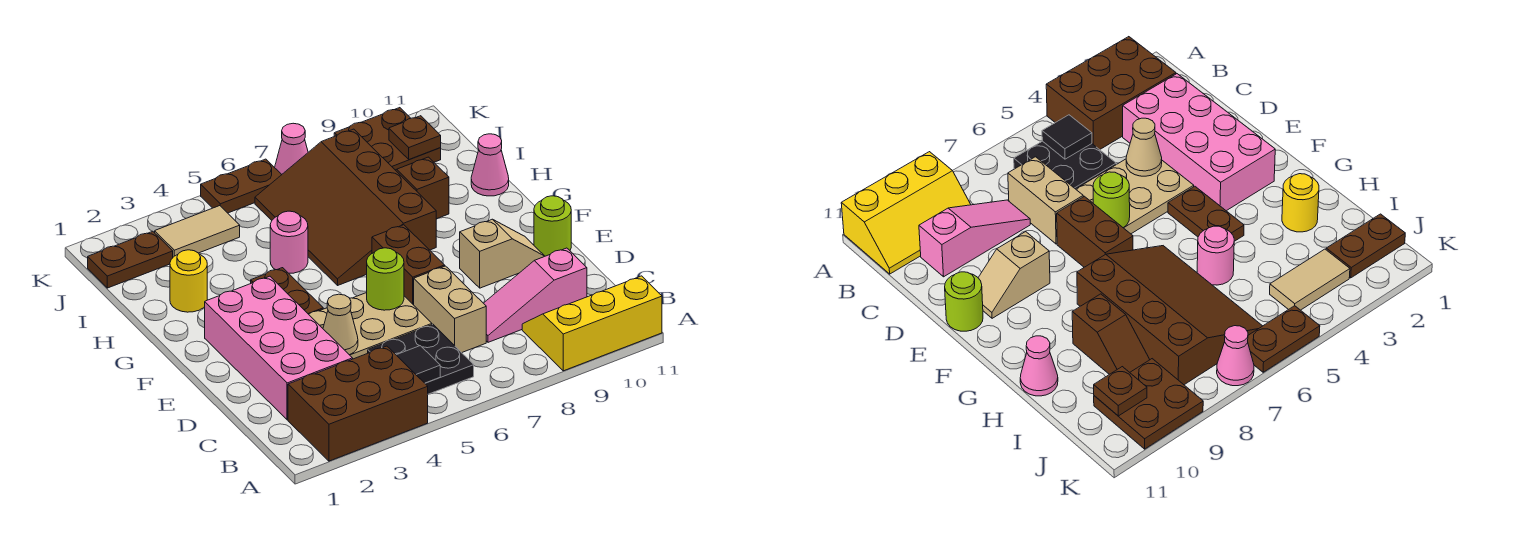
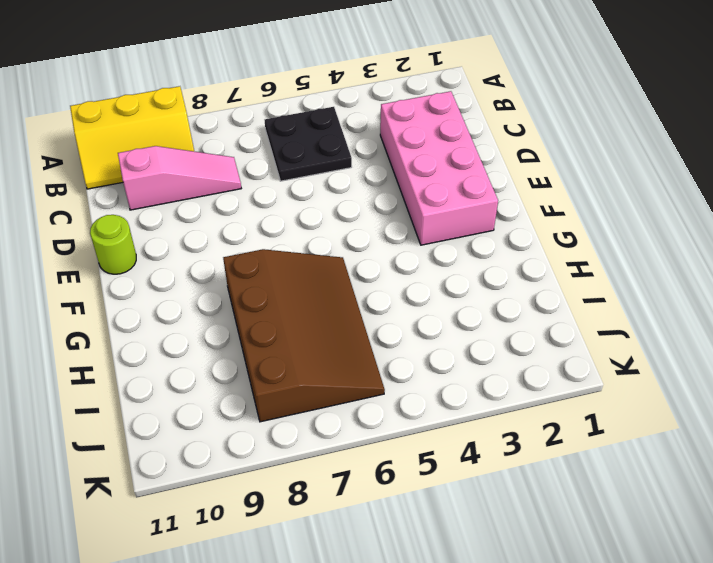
none -> brown 2x3 brick [288,346,428,461]
none -> tan 1x2 brick [414,266,486,353]
none -> tan 2x3 plate [309,293,432,359]

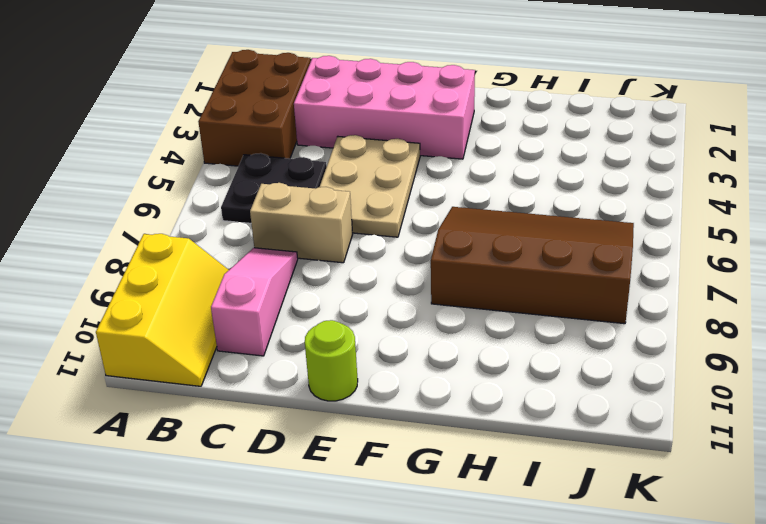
none -> brown 1x2 brick [372,225,445,305]
none -> tan 1x2 slope [460,219,545,288]
none -> brown 1x2 plate [251,268,323,314]

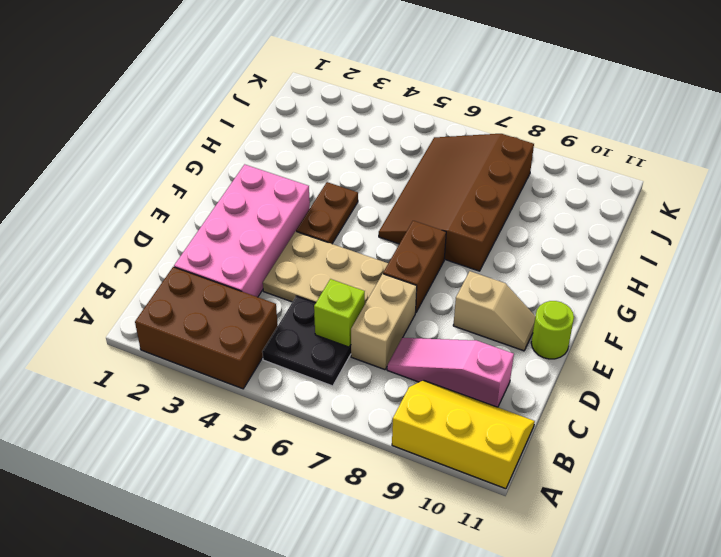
lime 1x1 brick [314,279,365,347] -> none
none -> yellow 1x1 round brick [170,250,207,312]
none -> pink 1x1 round brick [270,211,308,273]
none -> brown 1x2 slope [396,157,449,219]

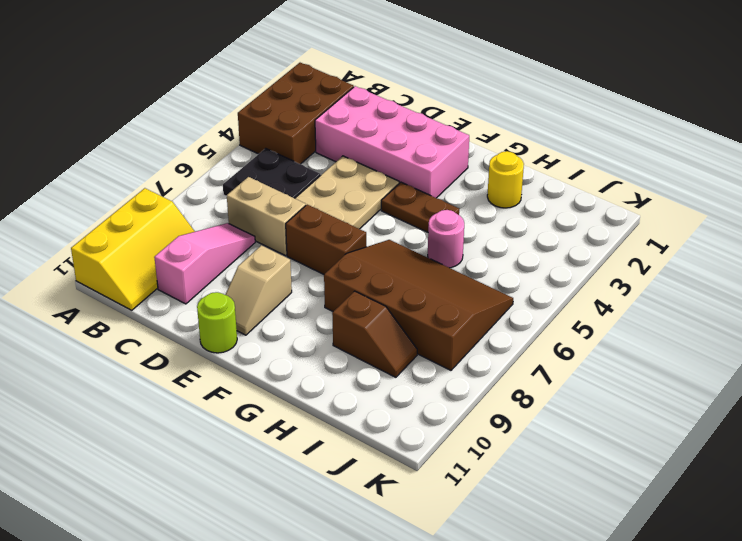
none -> pink 1x1 cone [471,134,509,196]
none -> brown 1x2 plate [88,231,173,288]
none -> tan 1x2 tile [155,206,240,257]

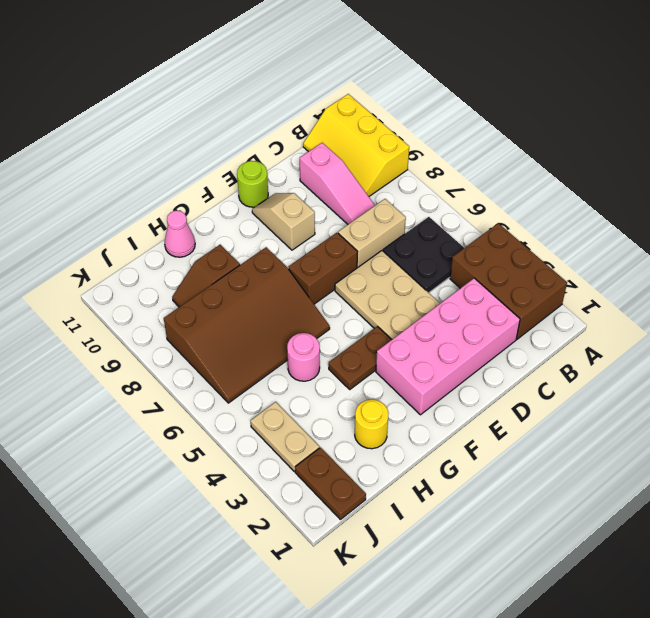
tan 1x2 plate [251,402,319,472] -> tan 1x2 tile [155,206,240,257]
none -> brown 2x2 plate [334,108,441,170]
none -> brown 1x2 plate [201,159,282,213]
none -> pink 1x1 cone [274,123,308,174]

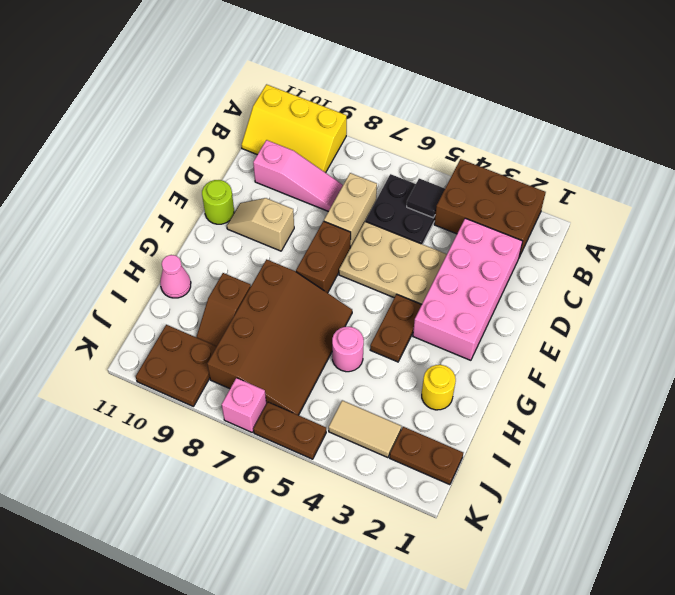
pink 1x1 brick [222,378,266,432] -> pink 1x1 cone [274,123,308,174]
none -> tan 1x1 cone [323,294,358,355]
none -> lime 1x1 round brick [367,248,404,310]
none -> brown 1x1 plate [389,116,441,160]

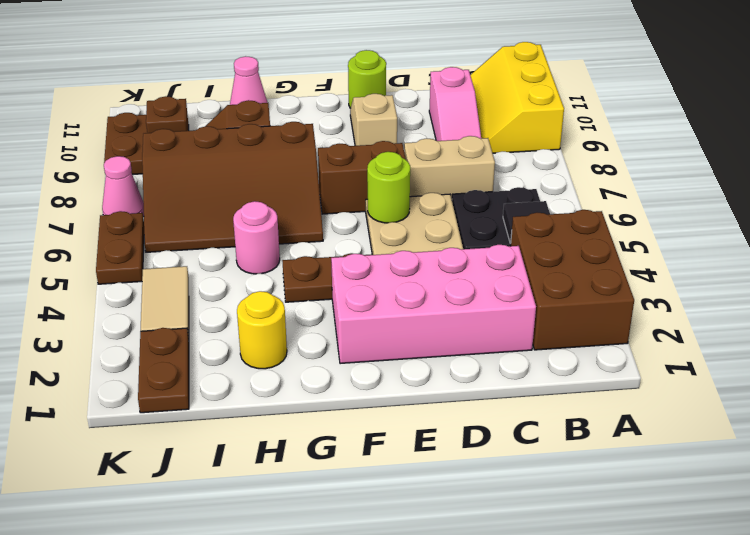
none -> tan 1x1 cone [323,294,358,355]

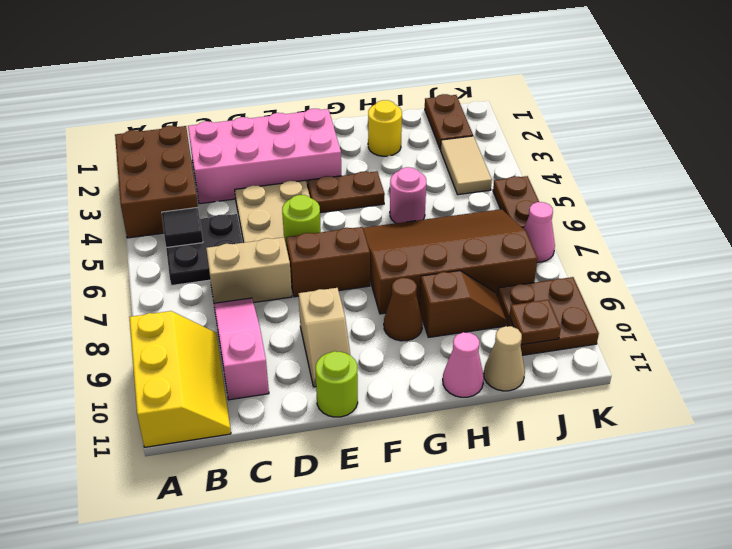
brown 1x1 cone [384,278,423,341] -> none
tan 1x1 cone [484,326,525,391] -> tan 1x1 cone moved to [323,294,358,355]

